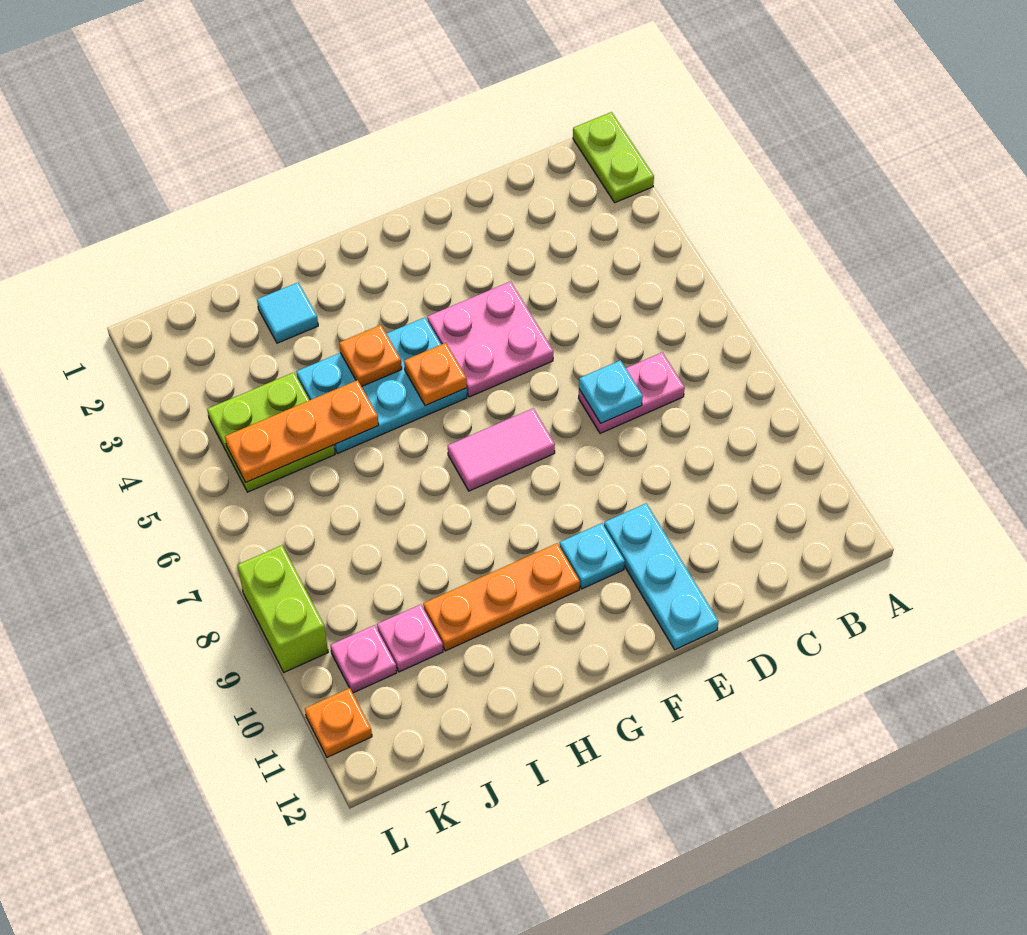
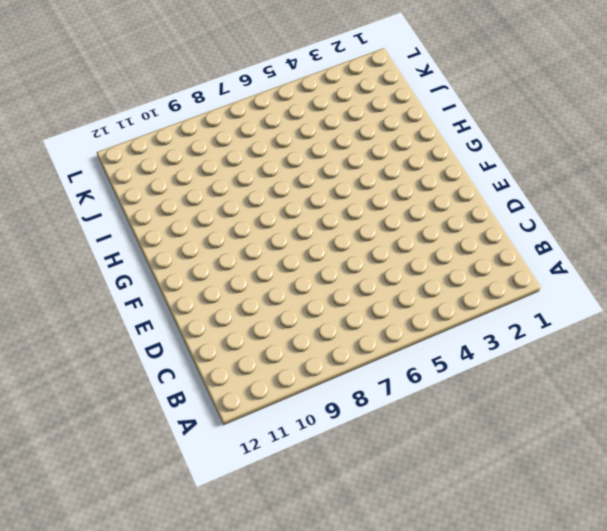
none -> lime 1x2 plate [573,112,654,203]
none -> pink 1x2 plate [579,352,685,433]
none -> pink 2x2 plate [427,281,553,397]

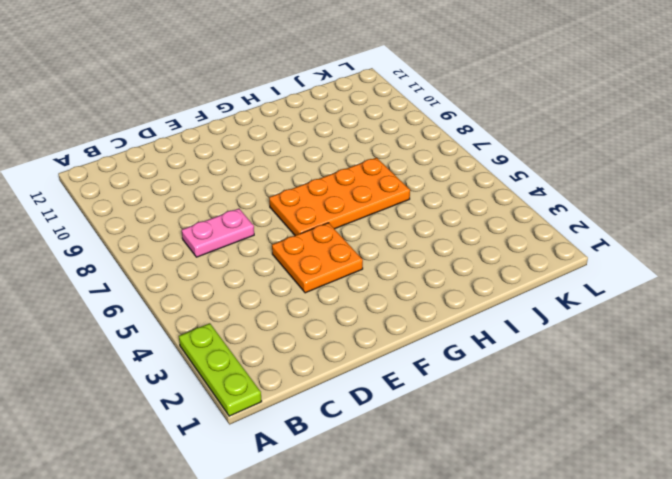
lime 1x3 plate [179,323,262,416] -> lime 1x2 plate [573,112,654,203]
orange 2x2 plate [272,223,363,293] -> pink 2x2 plate [427,281,553,397]
orange 2x4 plate [269,158,410,235] -> pink 1x2 tile [448,408,555,491]
none -> cyan 1x3 plate [604,503,719,650]
none -> cyan 1x1 plate [560,523,625,589]
none -> cyan 2x3 plate [296,318,467,454]

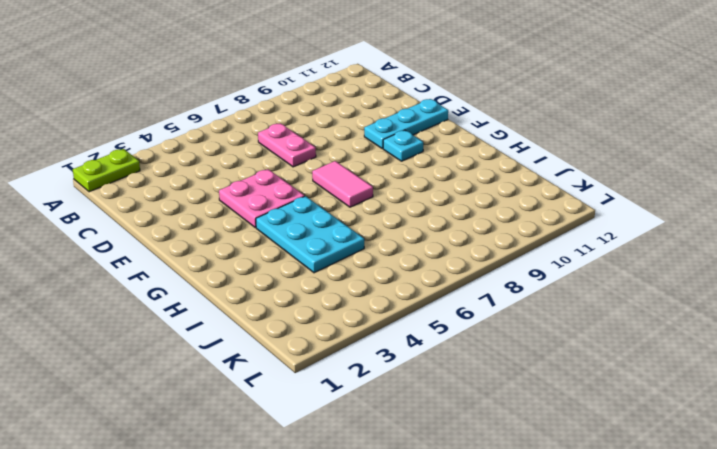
none -> orange 1x3 plate [423,543,580,651]
none -> cyan 1x1 tile [257,283,318,343]
none -> lime 2x2 plate [207,373,335,492]

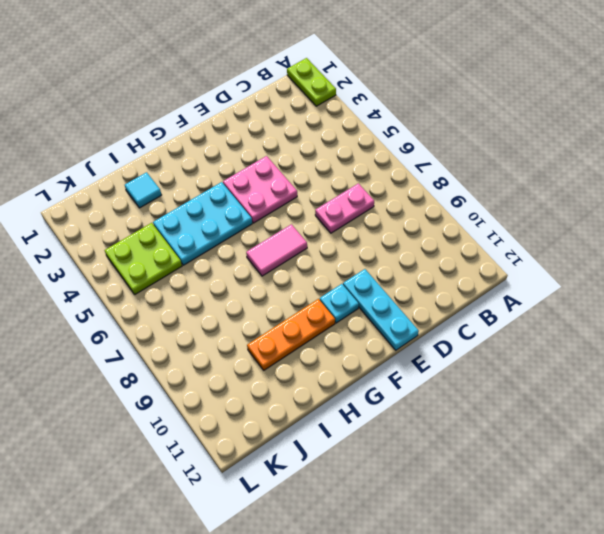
none -> pink 1x1 plate [377,604,443,672]
none -> pink 1x1 plate [330,625,397,693]
none -> lime 1x2 brick [238,545,328,672]

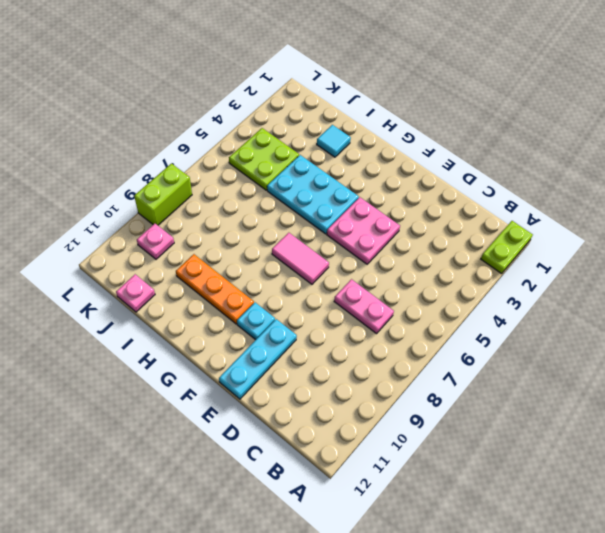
pink 1x1 plate [116,274,155,312] -> pink 1x1 plate moved to [377,604,443,672]
none -> orange 1x1 plate [305,688,372,757]
none -> cyan 1x1 plate [579,360,643,423]
none -> orange 1x1 plate [404,343,467,406]

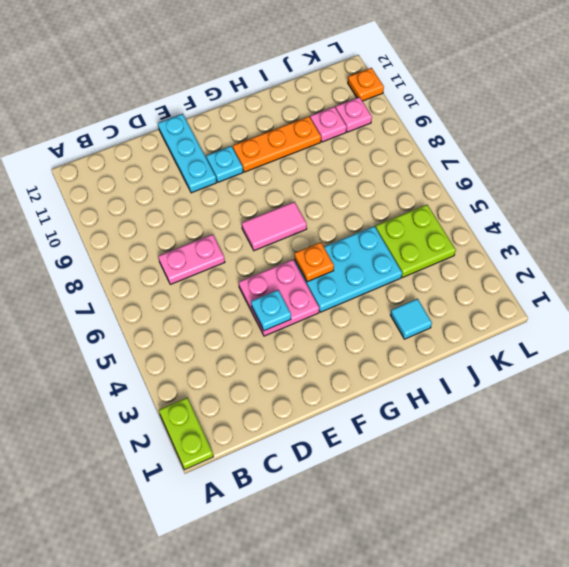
cyan 1x1 plate [251,290,291,331] -> cyan 1x1 plate moved to [579,360,643,423]
none -> lime 1x2 brick [238,545,328,672]
none -> orange 1x1 plate [339,325,402,387]
none -> orange 1x3 plate [225,380,379,482]

